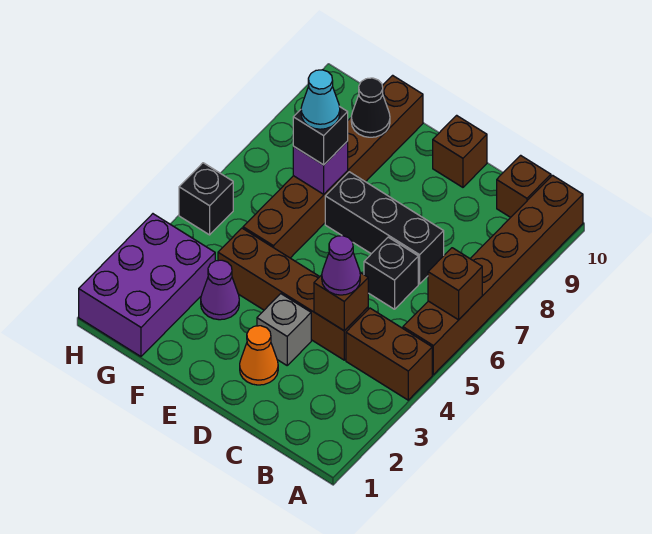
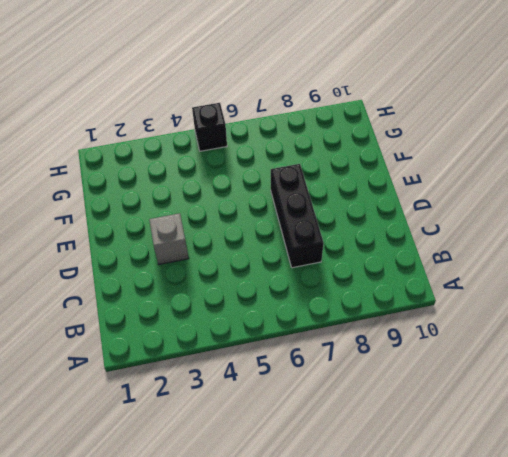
none -> brown 1x2 brick [346,308,432,400]
none -> brown 1x6 brick [403,175,583,375]
none -> brown 1x1 brick [497,155,551,217]

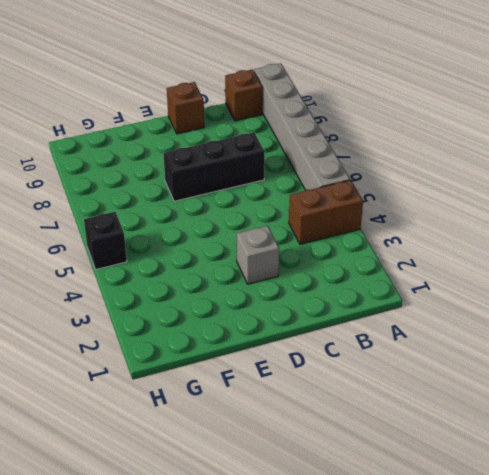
grey 1x6 brick [254,63,350,190] -> brown 1x6 brick [403,175,583,375]
none -> brown 1x4 brick [218,228,368,360]
none -> black 1x1 brick [364,237,418,309]
none -> orange 1x1 cone [240,326,278,385]

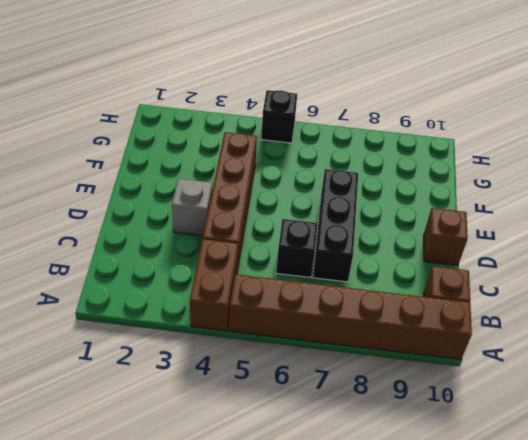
none -> orange 1x1 cone [240,326,278,385]
none -> purple 1x1 cone [201,260,239,320]
none -> brown 1x6 brick [243,75,423,258]

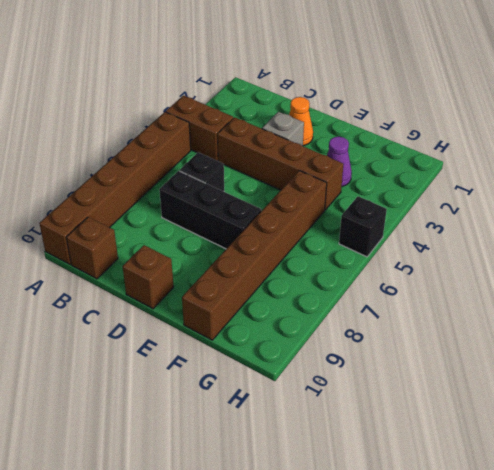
none -> purple 2x3 brick [79,214,215,356]
none -> brown 1x1 brick [428,248,482,320]
none -> brown 1x1 brick [314,272,368,331]

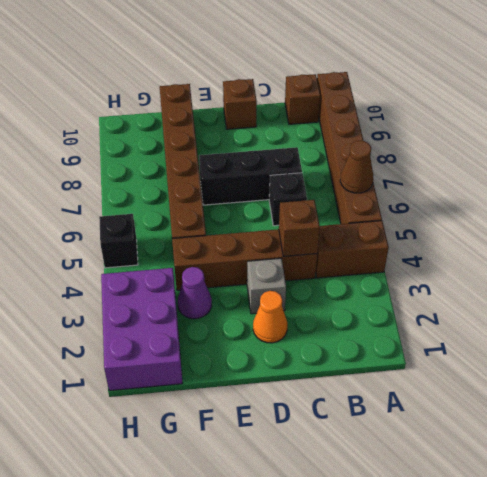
brown 1x1 cone [340,141,373,193] -> brown 1x1 brick [428,248,482,320]
none -> purple 1x1 brick [293,141,348,194]
none -> black 1x1 cone [351,78,390,137]
none -> purple 1x1 cone [322,236,360,295]

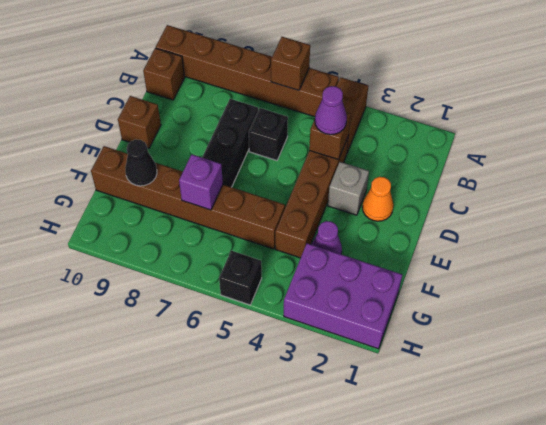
none -> black 1x1 brick [293,106,348,165]
none -> cyan 1x1 cone [301,70,340,129]

